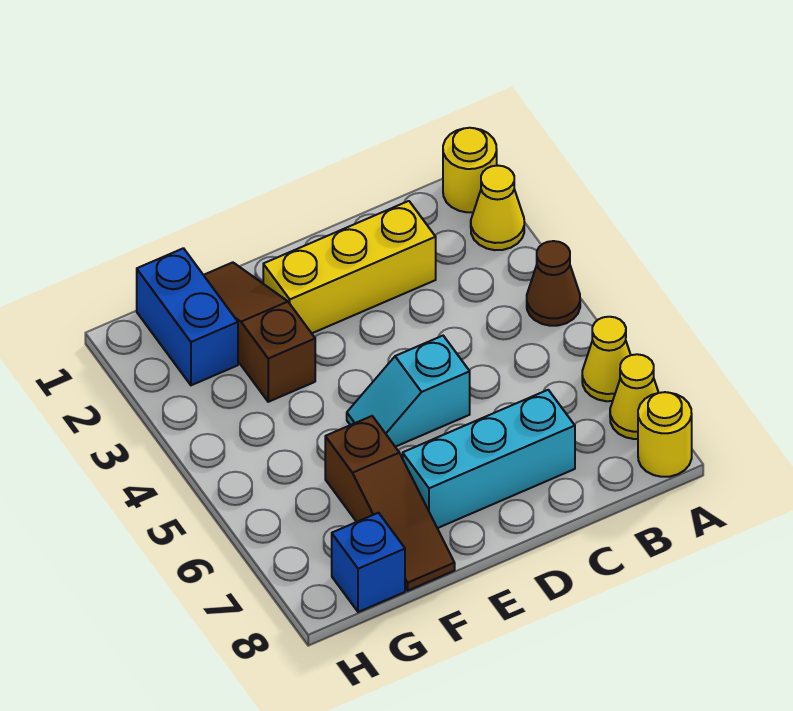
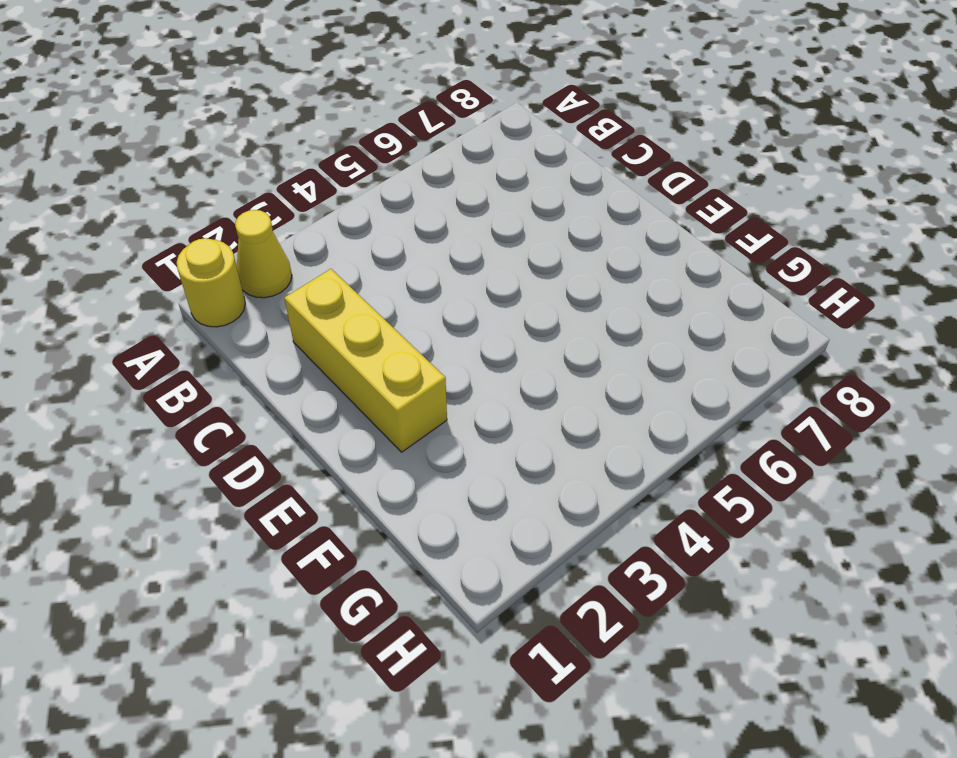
none -> brown 1x1 cone [527,241,580,326]
none -> yellow 1x1 cone [582,317,631,401]
none -> yellow 1x1 cone [610,354,659,439]

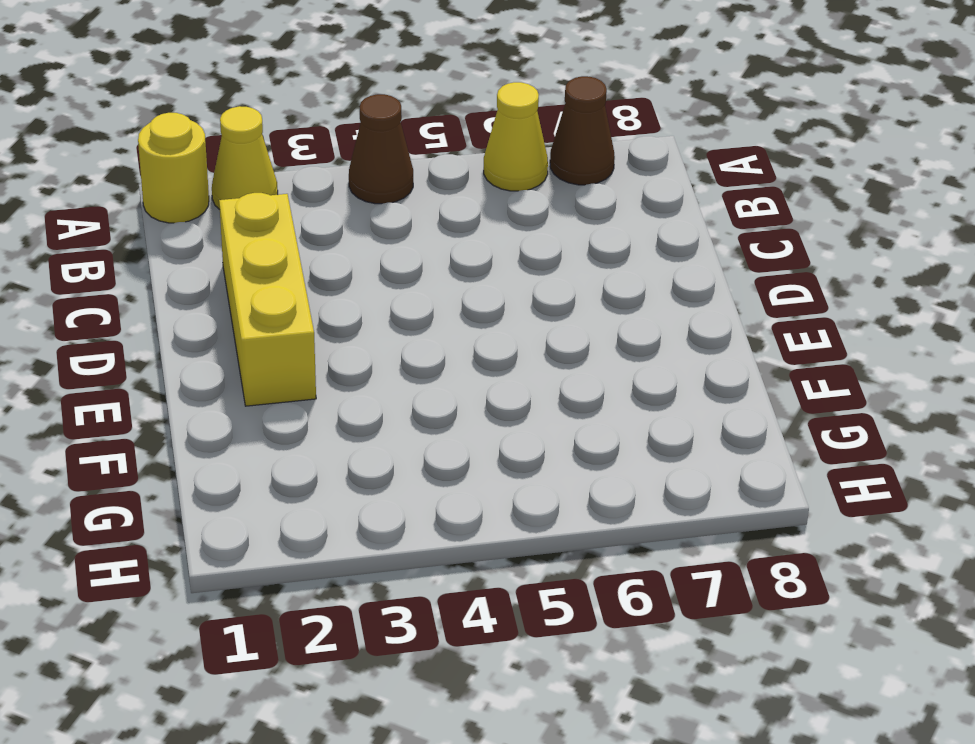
brown 1x1 cone [550,76,615,185] -> yellow 1x1 cone [610,354,659,439]
none -> yellow 1x1 round brick [638,392,692,477]
none -> cyan 1x3 brick [403,390,575,528]
none -> cyan 1x2 slope [347,336,470,447]

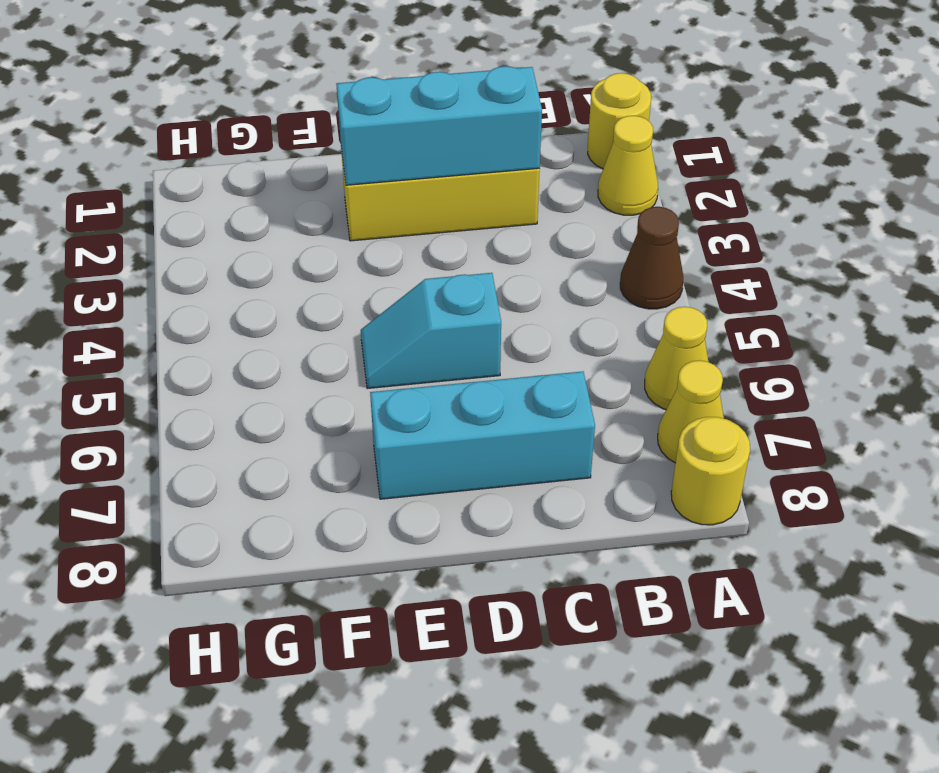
cyan 1x3 brick [336,66,542,185] -> none
none -> brown 1x3 slope [204,262,315,402]
none -> brown 1x3 slope [325,416,455,591]
none -> blue 1x2 brick [137,248,238,385]

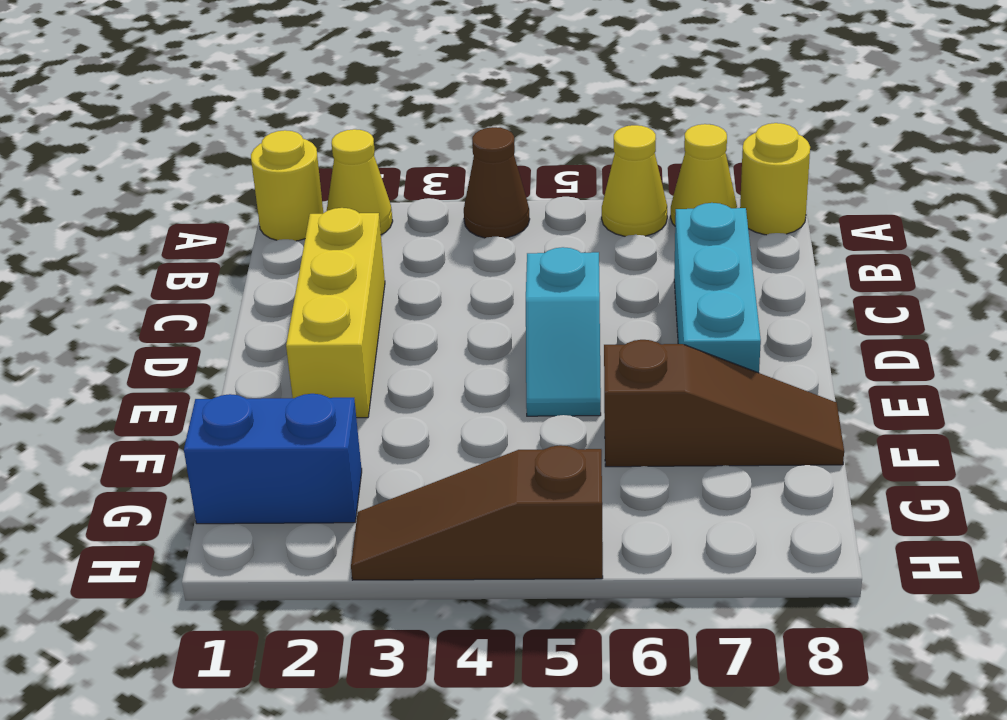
brown 1x3 slope [351,445,603,580] -> brown 1x3 slope moved to [204,262,315,402]
none -> blue 1x1 brick [332,513,405,612]

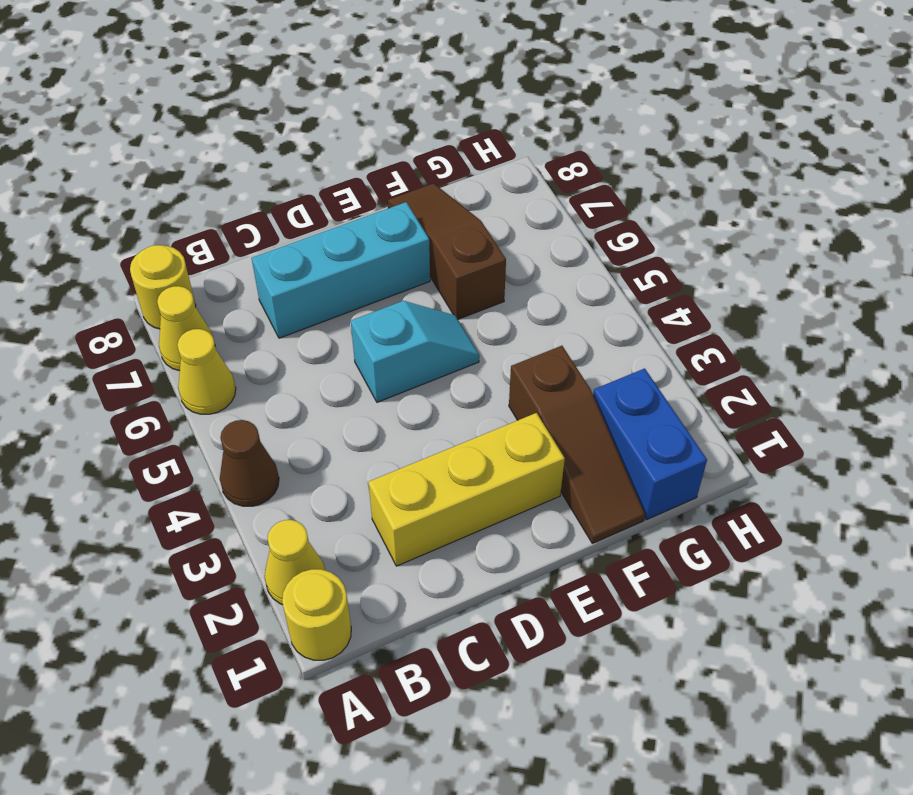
none -> blue 1x1 brick [332,513,405,612]

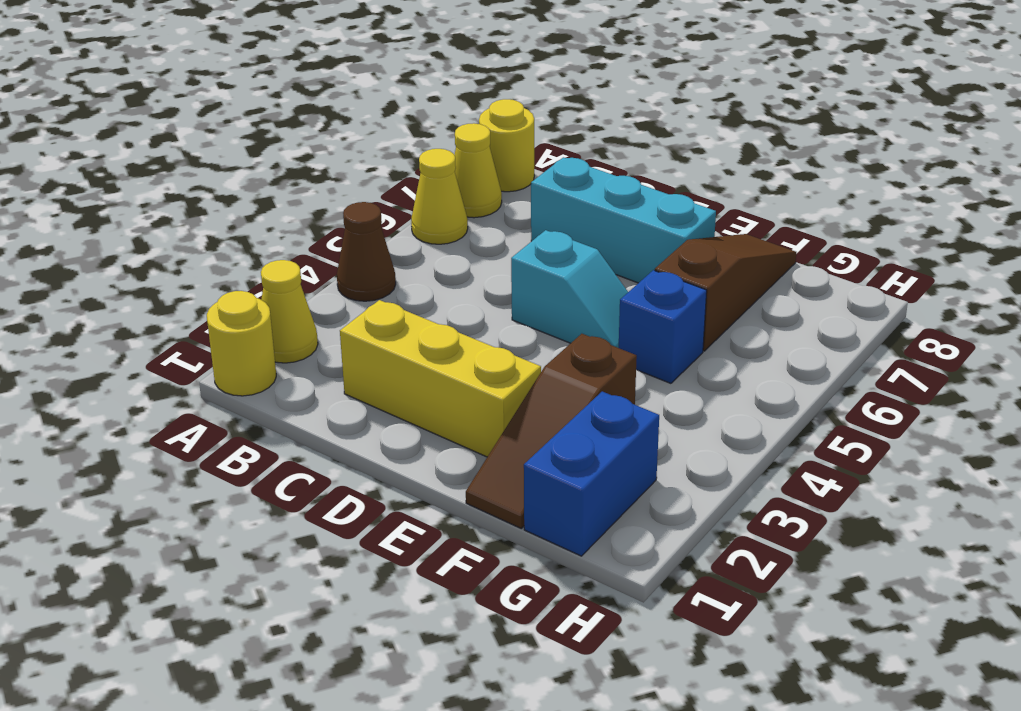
blue 1x1 brick [619,270,707,383] -> blue 1x1 brick moved to [332,513,405,612]

